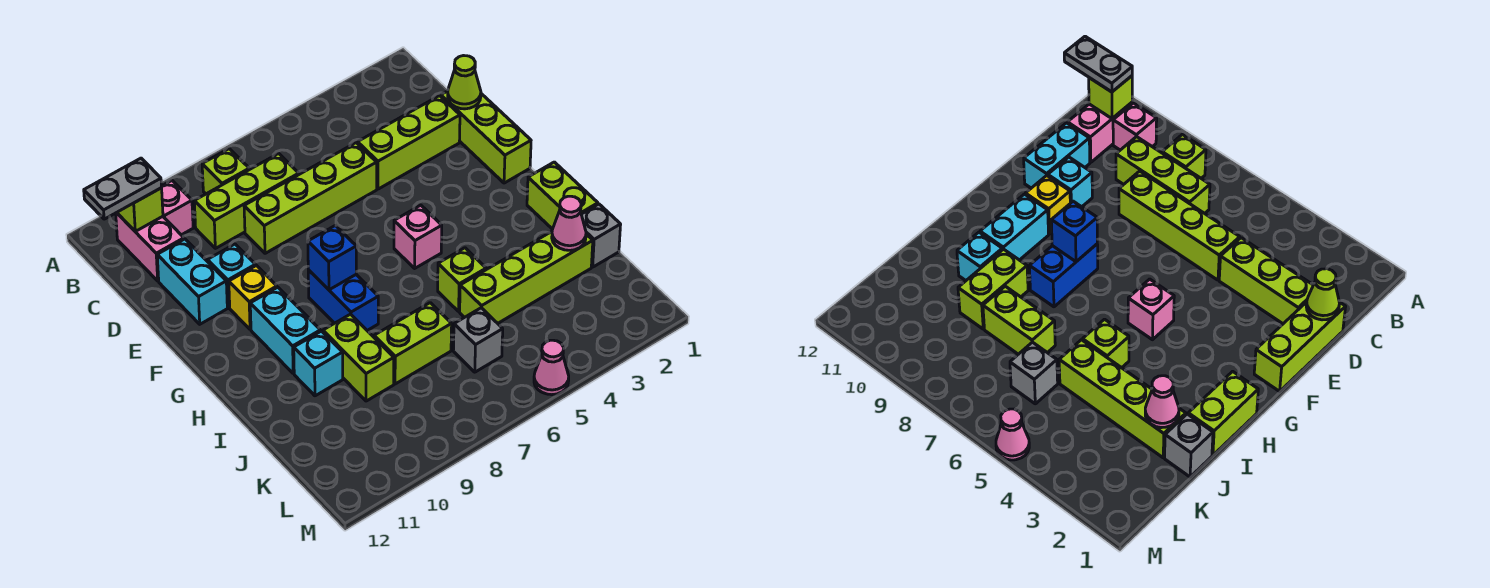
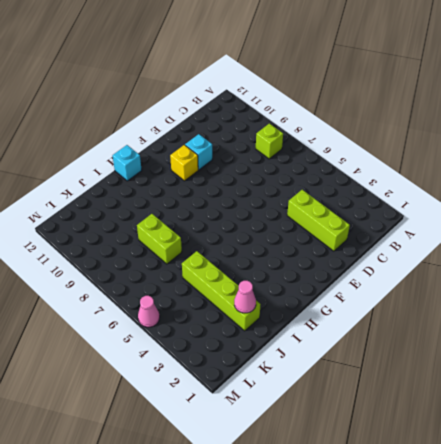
cyan 1x1 brick [113,145,142,181] -> cyan 1x1 brick moved to [294,331,343,396]
none -> pink 1x1 brick [162,181,193,235]
none -> pink 1x2 brick [116,213,184,281]
none -> lime 1x3 brick [194,154,299,248]

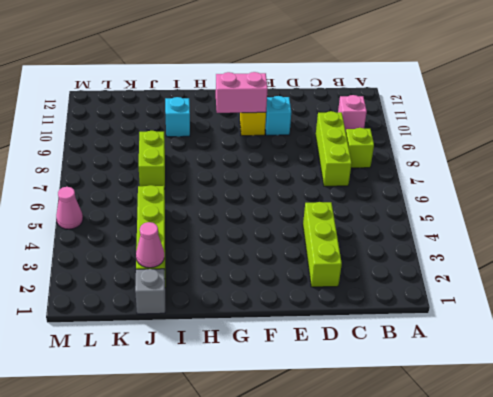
pink 1x2 brick [216,72,268,113] -> pink 1x2 brick moved to [116,213,184,281]
none -> lime 1x3 brick [441,91,531,183]
none -> lime 1x4 brick [244,143,377,253]
none -> cyan 1x2 brick [157,239,227,324]

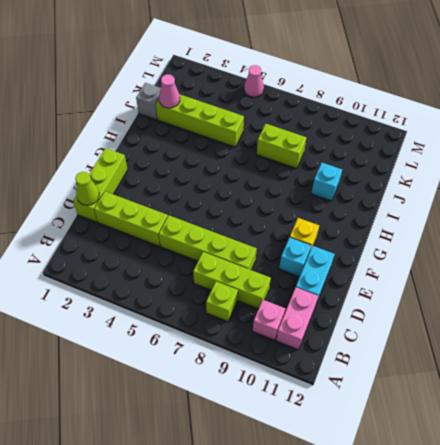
none -> pink 1x1 brick [394,205,442,268]
none -> blue 1x2 brick [308,270,378,330]
none -> cyan 1x2 brick [250,287,320,373]

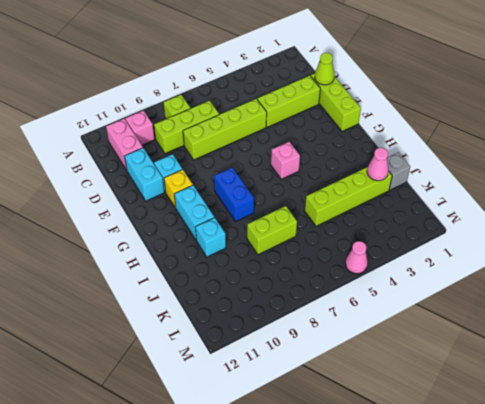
none -> lime 1x2 brick [527,162,598,229]
none -> lime 1x1 brick [438,248,486,311]
none -> lime 1x2 brick [323,314,394,401]

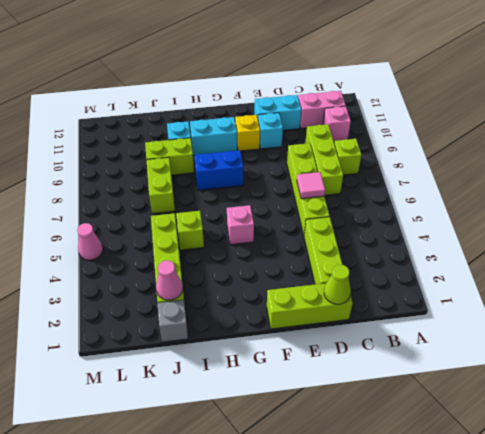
pink 1x1 tile [297,172,325,199] -> none
none -> lime 1x2 brick [527,162,598,229]
none -> grey 1x1 brick [453,308,503,372]
none -> lime 1x1 brick [117,188,163,231]

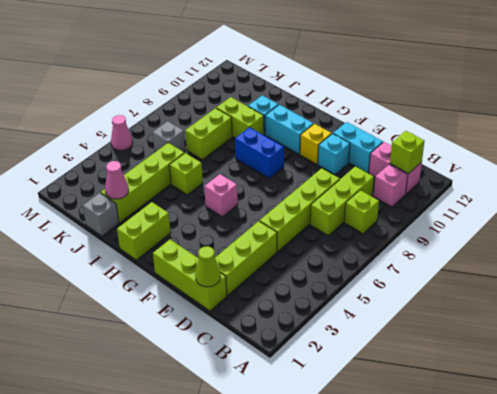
lime 1x2 brick [117,202,171,260] -> lime 1x2 brick turned to [527,162,598,229]
none -> blue 1x1 brick [308,225,356,290]
none -> grey 1x2 plate [84,158,162,219]

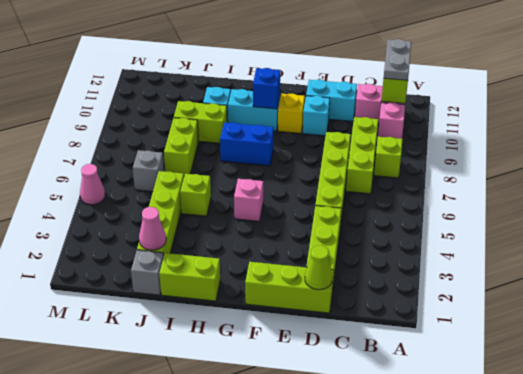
blue 1x1 brick [253,68,280,109] -> blue 1x1 brick moved to [308,225,356,290]

